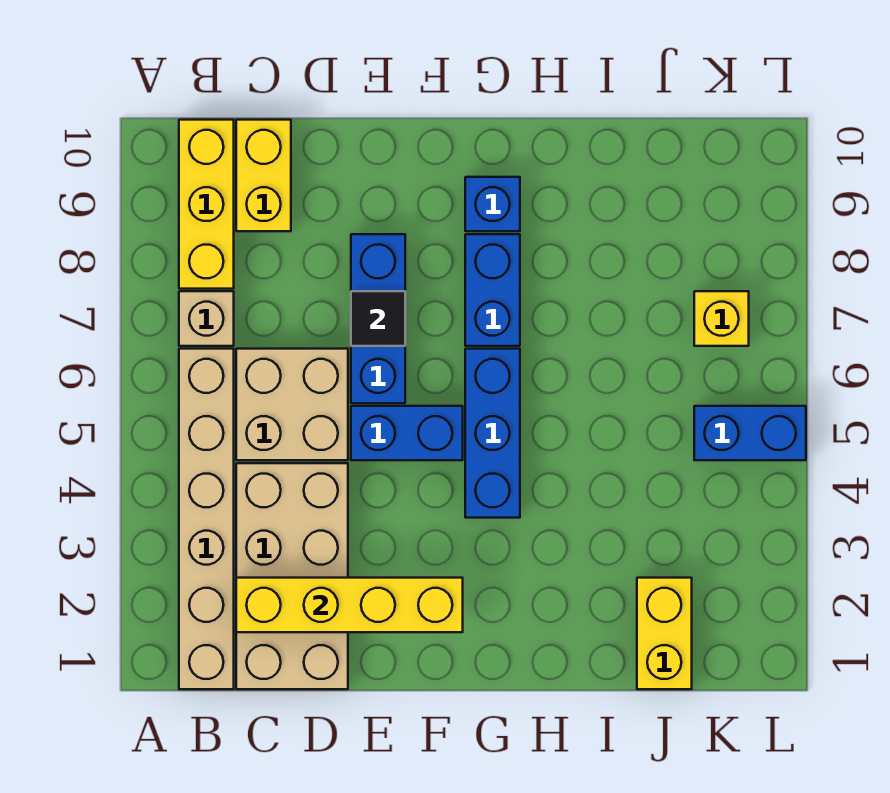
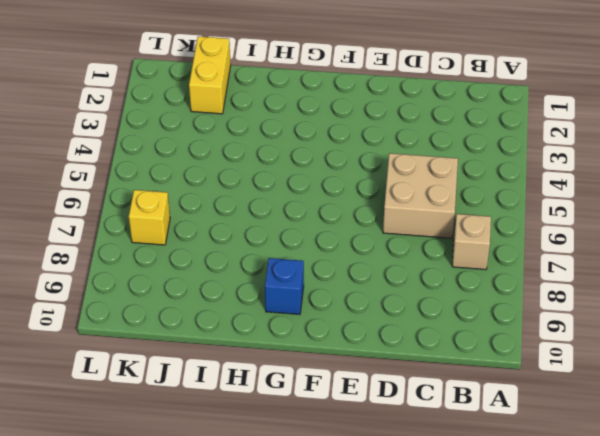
none -> tan 1x6 brick [179,349,234,689]
none -> yellow 1x3 brick [179,120,234,289]
none -> tan 2x4 brick [236,463,348,689]

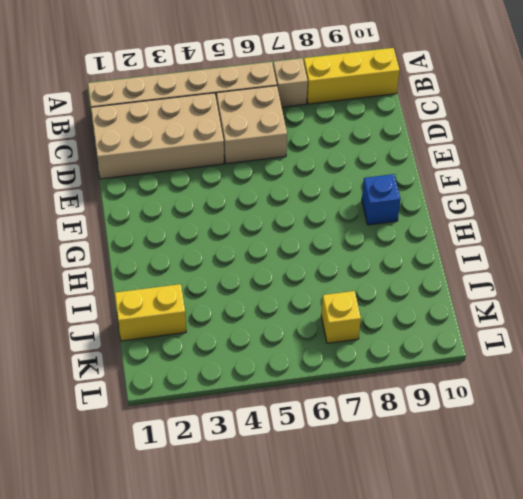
none -> yellow 1x2 brick [236,120,291,231]
none -> blue 1x2 brick [351,406,463,460]
none -> blue 1x3 brick [351,234,405,403]

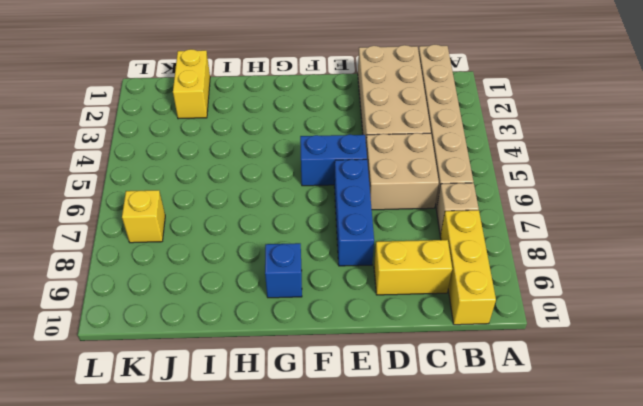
yellow 1x2 brick [374,240,452,295] -> yellow 1x2 brick turned to [236,120,291,231]
none -> blue 1x3 brick [465,349,520,518]
none -> blue 1x2 brick [465,234,520,346]
none -> blue 1x2 brick [694,406,806,460]

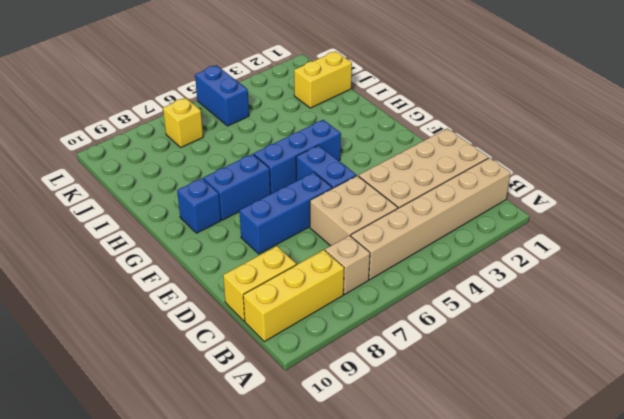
none -> yellow 1x4 brick [236,578,463,632]
none -> black 1x1 tile [351,291,405,346]

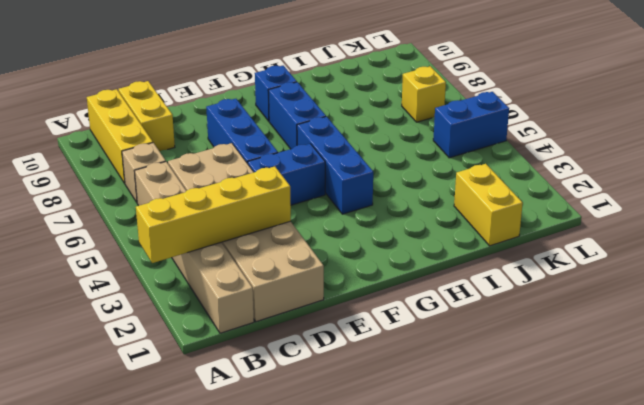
yellow 1x4 brick [136,167,291,263] -> yellow 1x4 brick moved to [236,578,463,632]
none -> black 1x1 tile [351,291,405,346]

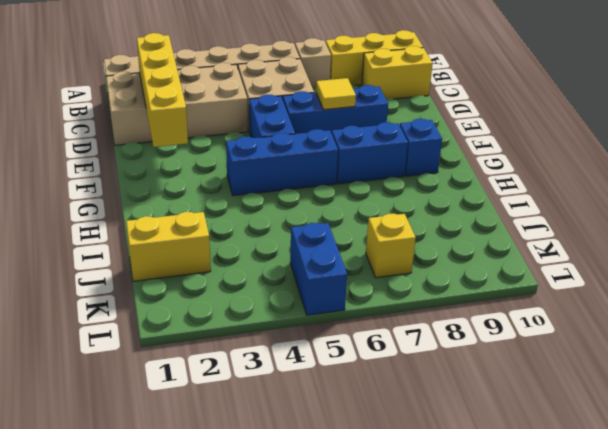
yellow 1x1 tile [316,78,356,110] -> black 1x1 tile [351,291,405,346]

